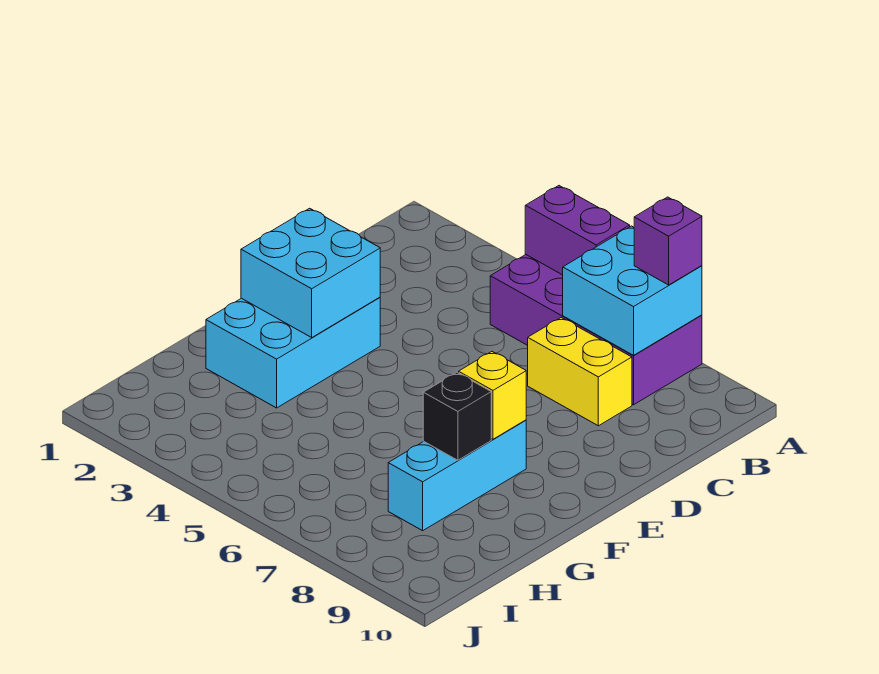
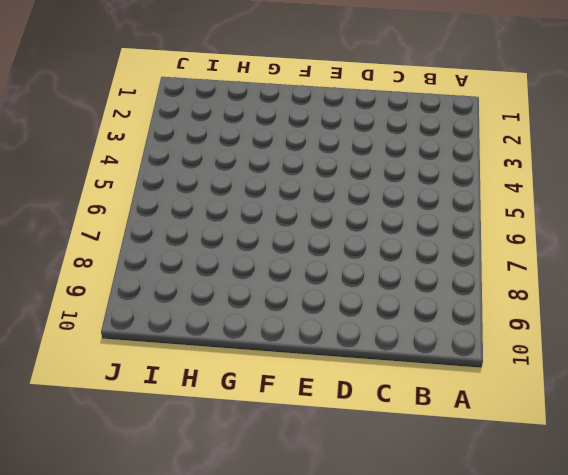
none -> purple 2x4 brick [490,255,702,405]
none -> yellow 1x2 brick [528,318,632,426]

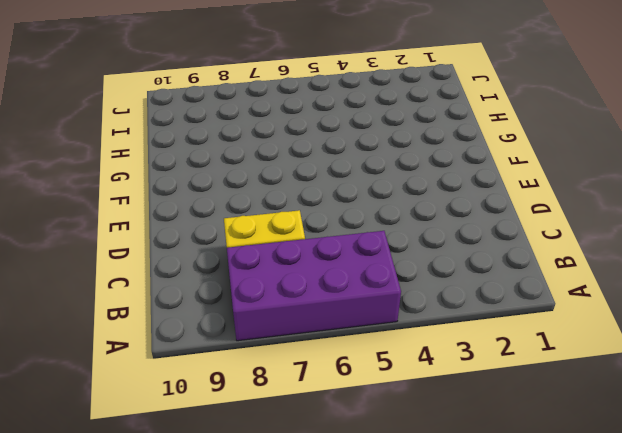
none -> cyan 2x3 brick [206,297,380,408]
none -> cyan 1x3 brick [388,420,526,531]

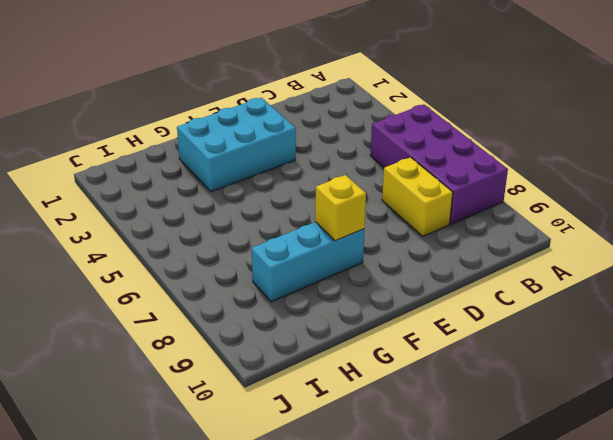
none -> purple 1x2 brick [525,186,630,275]
none -> cyan 2x2 brick [563,226,702,355]

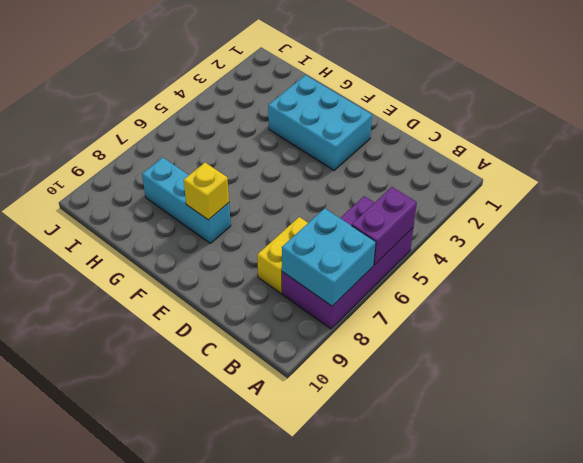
none -> cyan 2x2 brick [241,208,380,337]
none -> black 1x1 brick [423,372,491,460]

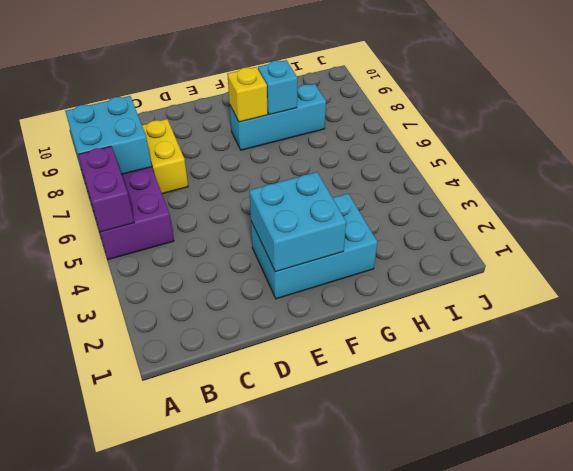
cyan 1x1 brick [258,60,297,115] -> black 1x1 brick [423,372,491,460]
none -> purple 1x1 brick [634,197,702,285]

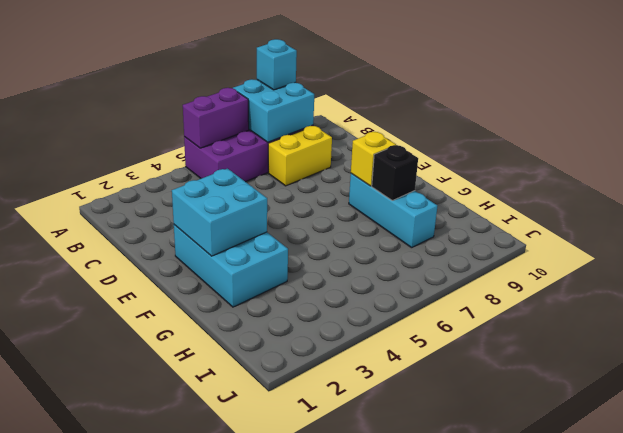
cyan 1x1 brick [257,39,297,90] -> purple 1x1 brick [634,197,702,285]

